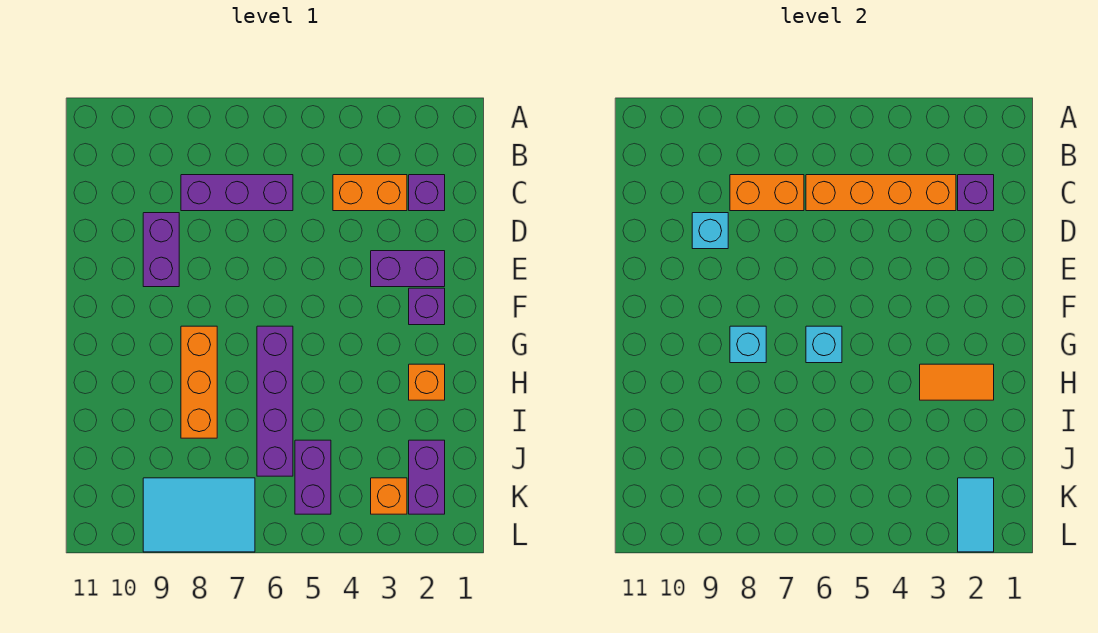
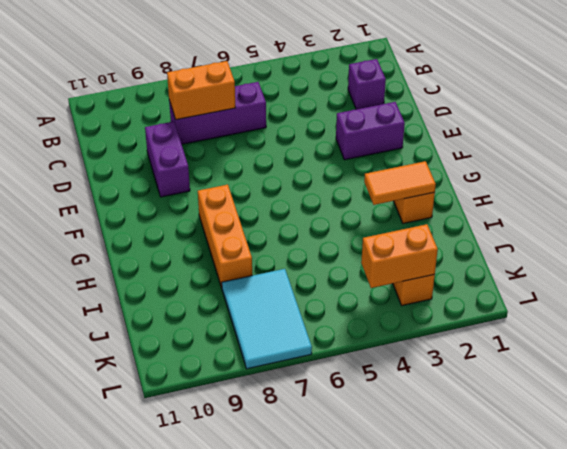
cyan 2x3 tile [222,269,312,369] -> cyan 2x3 tile turned to [143,478,255,552]
orange 1x2 brick [361,224,438,288] -> orange 1x2 brick moved to [333,175,407,211]
none -> purple 1x1 brick [409,288,445,325]
none -> purple 1x4 brick [257,326,293,476]
none -> purple 1x2 brick [409,440,445,514]

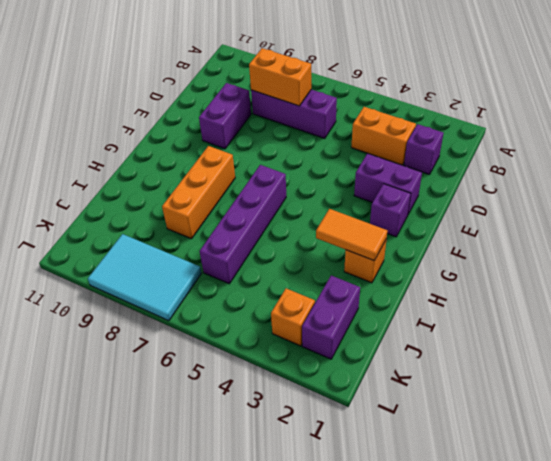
none -> purple 1x2 brick [295,440,331,514]
none -> purple 1x1 brick [958,175,994,211]
none -> orange 1x4 brick [806,175,956,211]

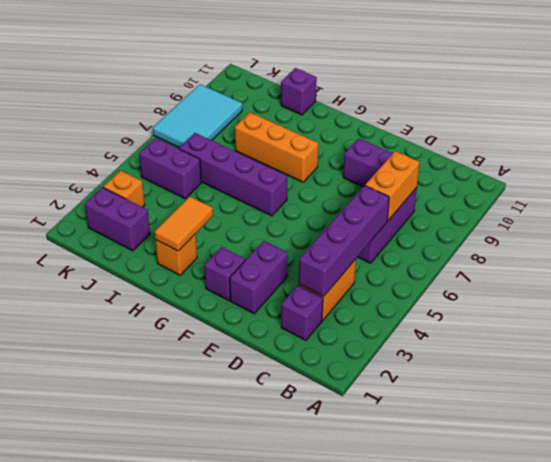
purple 1x4 brick [299,186,389,296] -> orange 1x4 brick [806,175,956,211]
purple 1x1 brick [281,68,317,115] -> purple 1x1 brick moved to [958,175,994,211]
none -> cyan 1x1 brick [692,213,728,249]
none -> cyan 1x1 brick [806,326,842,363]
none -> cyan 1x1 brick [730,326,766,363]

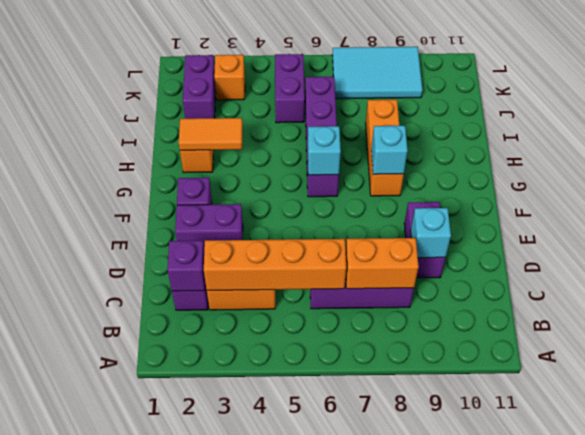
none -> cyan 1x2 tile [958,478,994,552]

